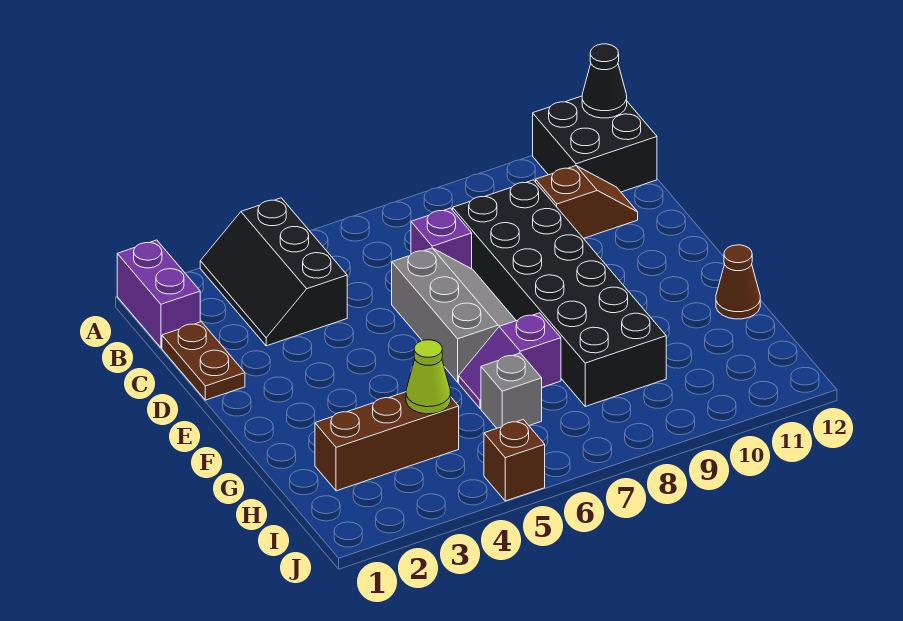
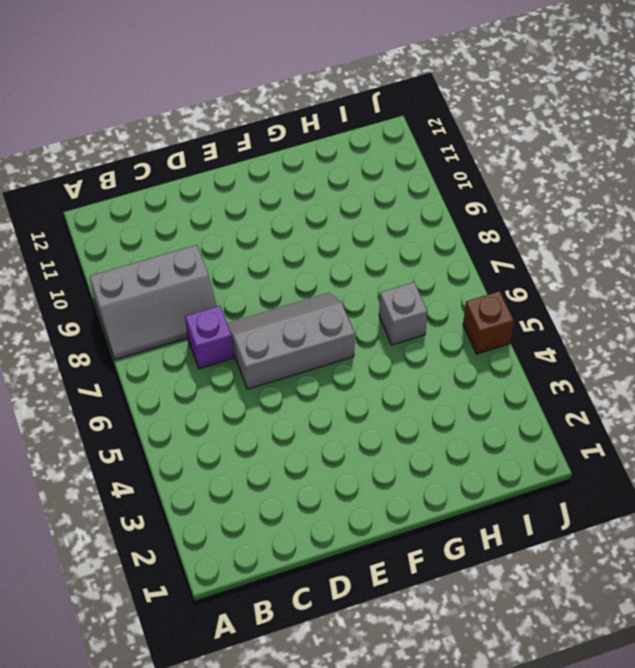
grey 2x3 slope [89,245,217,359] -> black 2x6 brick [453,180,666,406]
none -> purple 1x2 brick [117,240,200,348]
none -> black 2x3 slope [200,198,347,346]
none -> black 2x2 brick [533,96,657,192]

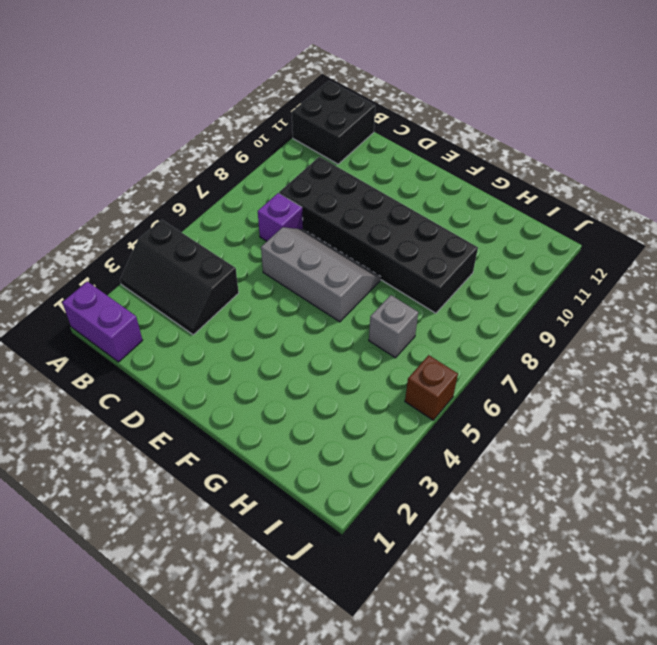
none -> brown 1x2 plate [162,322,245,400]
none -> brown 1x2 slope [536,166,638,238]
none -> purple 1x2 slope [459,313,561,408]

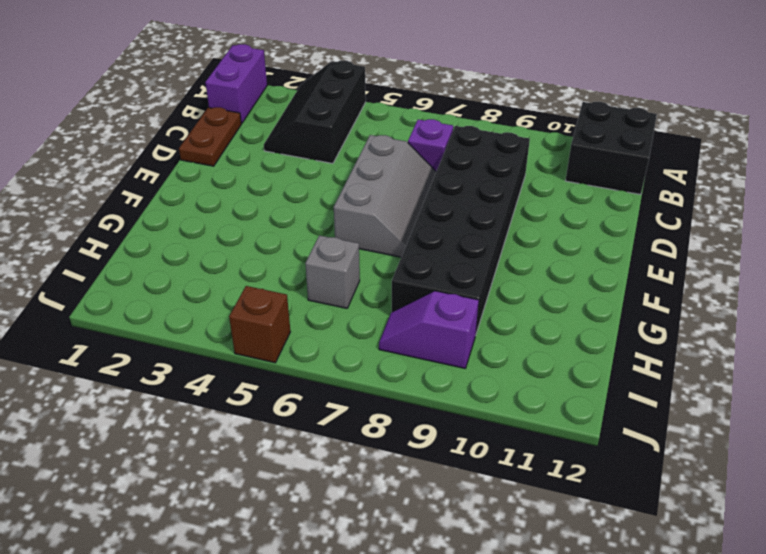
purple 1x2 slope [379,291,479,368] -> purple 1x2 slope moved to [459,313,561,408]
none -> brown 1x2 slope [536,166,638,238]
none -> brown 1x1 cone [716,245,760,319]
none -> brown 1x3 brick [315,392,459,491]

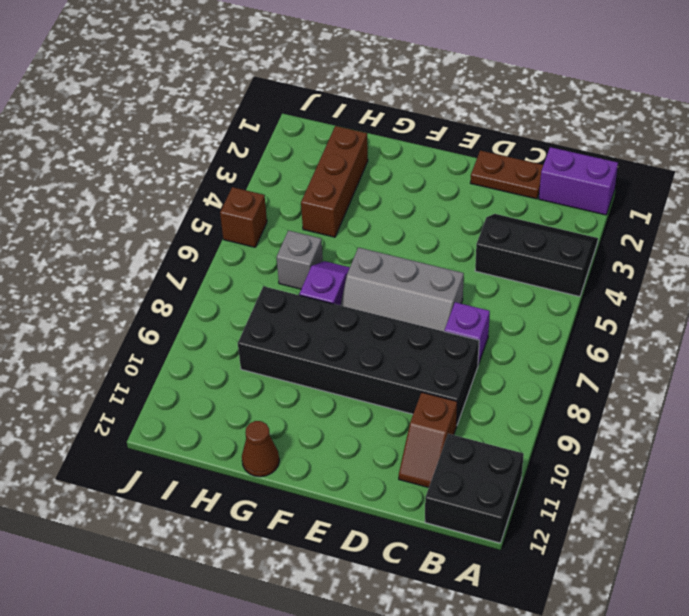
none -> black 1x1 cone [582,44,627,118]
none -> lime 1x1 cone [406,340,451,414]

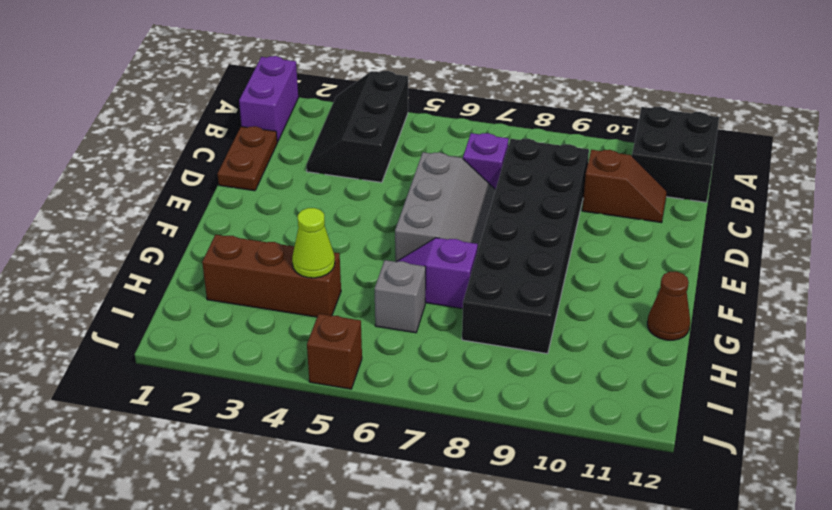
none -> black 1x1 cone [582,44,627,118]

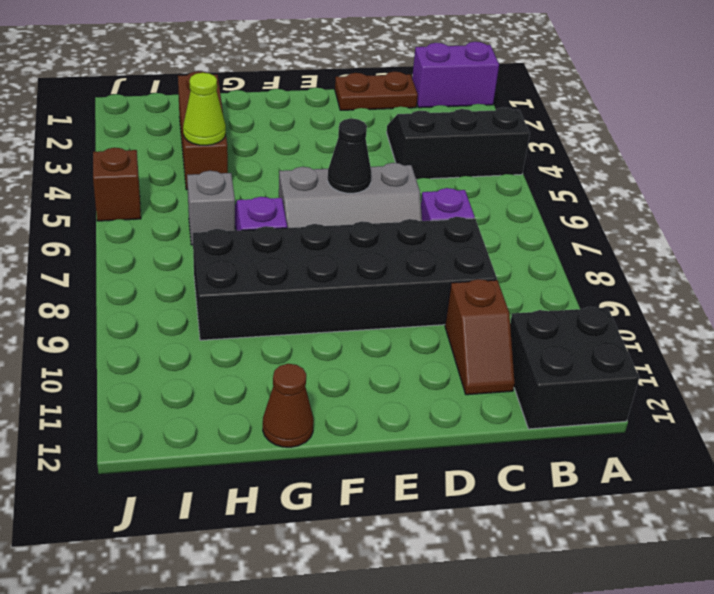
black 1x1 cone [328,119,371,193] -> black 1x1 cone moved to [582,44,627,118]

